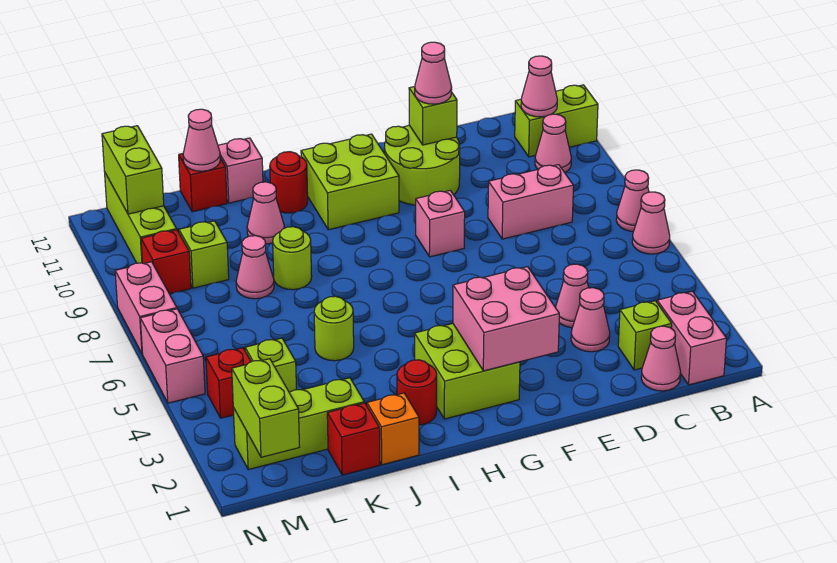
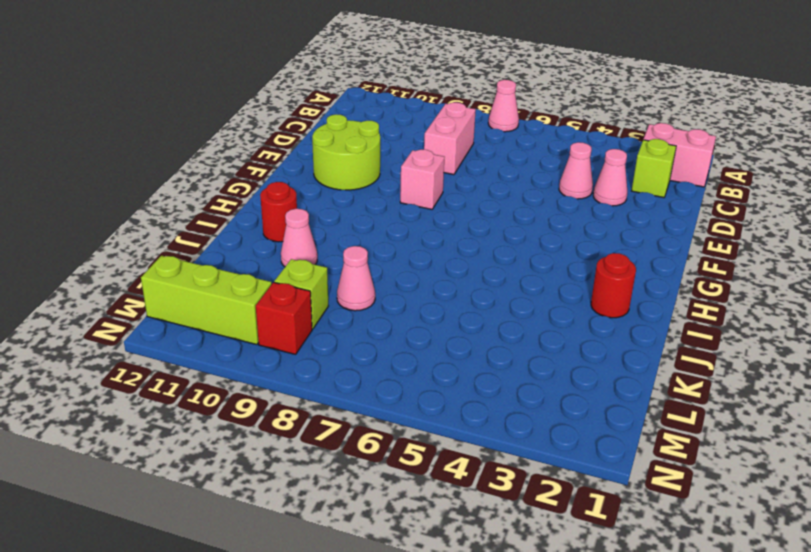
none -> pink 1x1 cone [632,192,670,254]
none -> lime 1x2 brick [515,85,598,157]
none -> pink 1x1 cone [535,114,571,172]
none -> pink 1x1 cone [641,326,681,391]

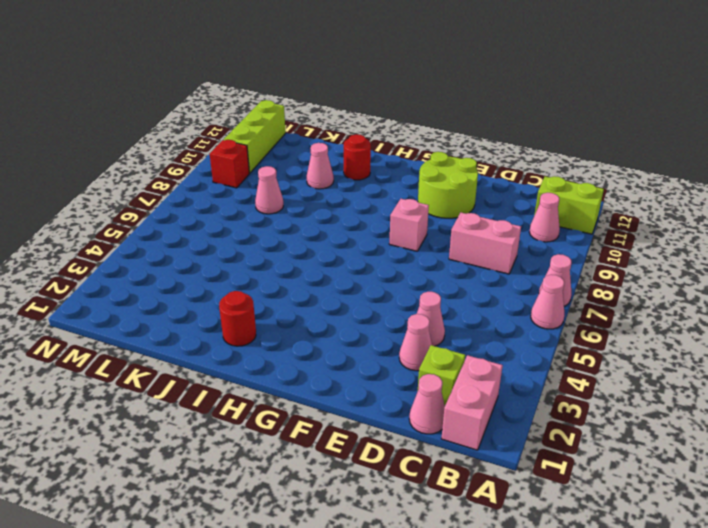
none -> lime 2x2 brick [415,324,520,419]
none -> lime 2x2 brick [301,134,399,230]
none -> orange 1x1 brick [367,393,419,465]
none -> lime 1x1 round brick [314,296,354,361]

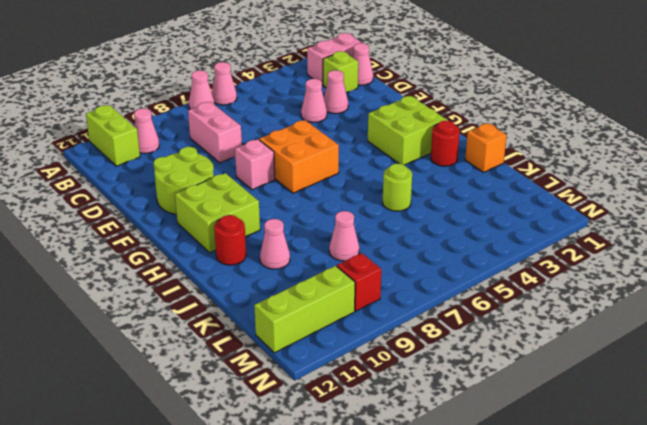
orange 2x2 brick [259,120,339,193] -> none
none -> lime 1x1 round brick [273,227,312,290]
none -> pink 1x1 brick [218,138,263,203]
none -> red 1x1 brick [327,403,380,475]
none -> lime 1x3 brick [233,378,364,470]

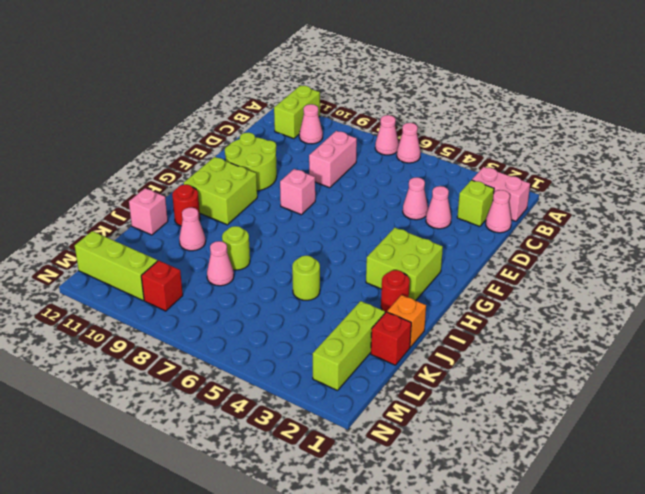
none -> red 1x1 brick [179,153,227,212]
none -> lime 1x1 brick [245,338,296,392]
none -> lime 1x1 brick [179,221,229,288]
none -> red 1x1 brick [206,348,251,418]

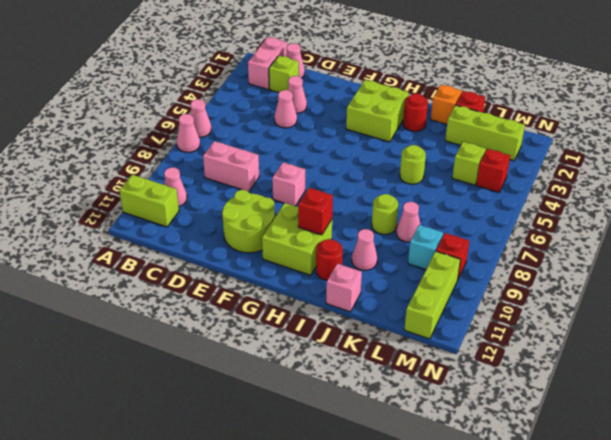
red 1x1 brick [298,188,333,235] -> red 1x1 brick moved to [179,153,227,212]
cyan 1x1 brick [408,225,443,270] -> lime 1x1 brick [179,221,229,288]
none -> pink 1x2 brick [140,309,205,403]
none -> pink 1x2 brick [115,262,177,354]
none -> pink 1x1 cone [521,56,557,117]
none -> lime 1x1 brick [409,87,457,145]

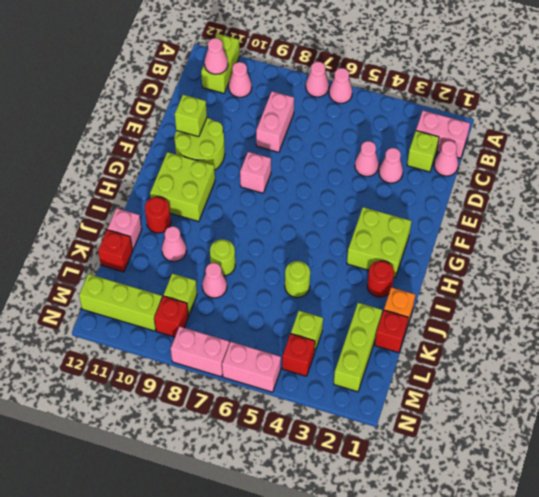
none -> pink 2x2 brick [453,267,559,371]
none -> pink 1x1 cone [183,109,220,171]
none -> lime 1x2 brick [232,359,299,457]
none -> lime 1x2 brick [102,126,164,214]

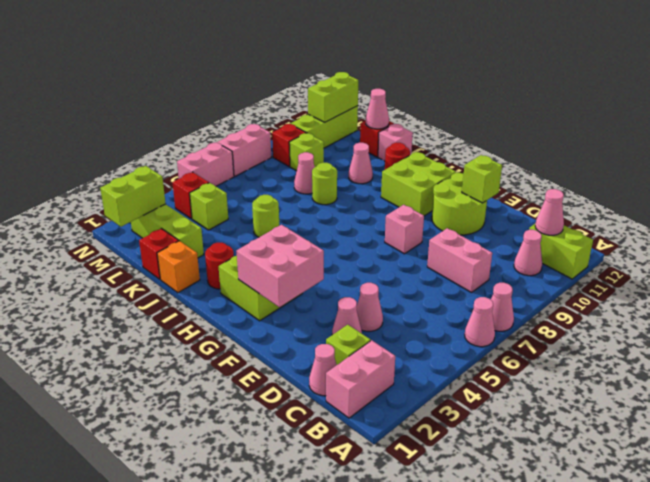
none -> pink 1x1 cone [415,42,452,104]

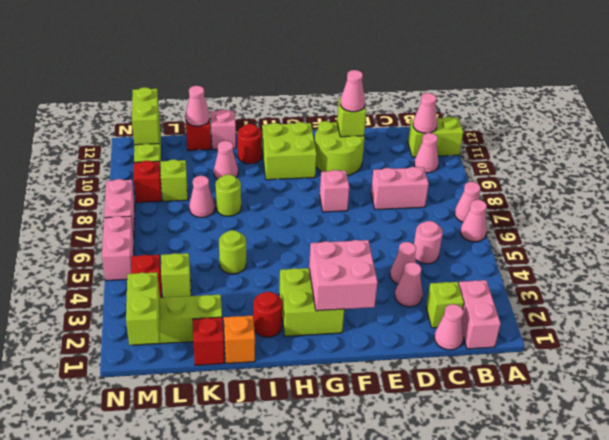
pink 1x1 round brick [414,221,443,264] -> none

